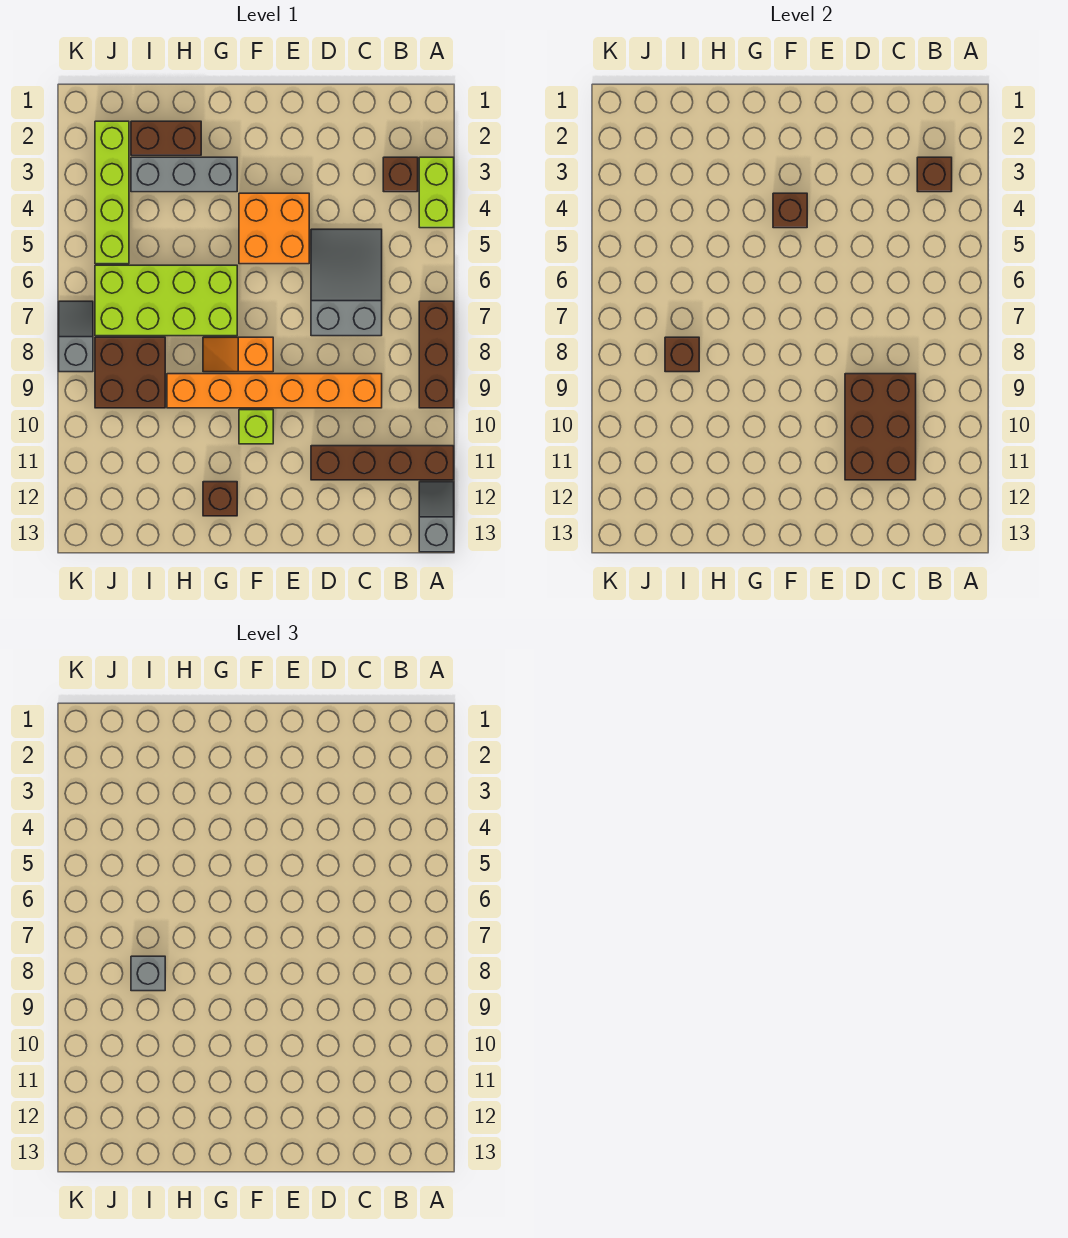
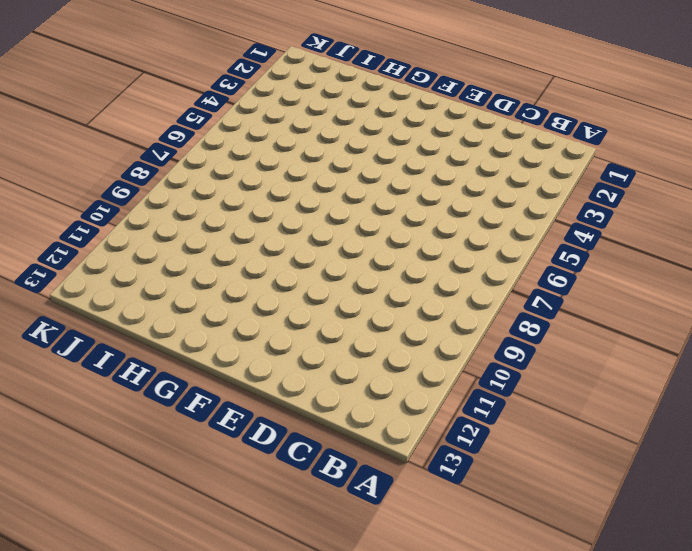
none -> lime 1x2 brick [419,157,454,228]
none -> brown 1x3 brick [419,301,454,408]
none -> brown 1x4 brick [311,446,454,480]

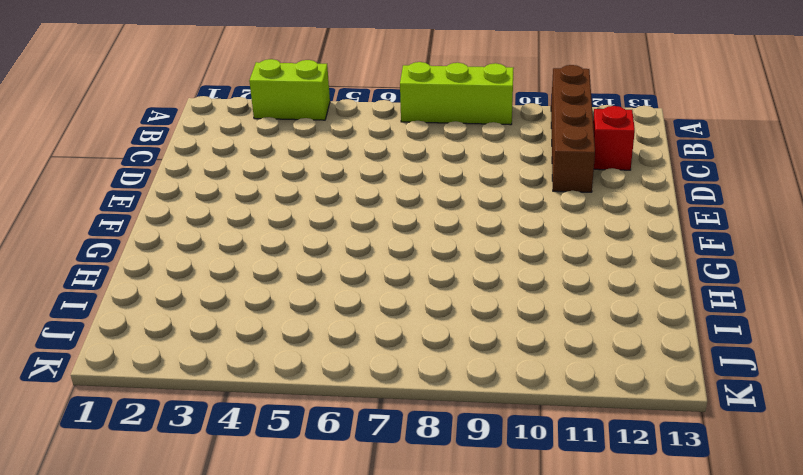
lime 1x3 brick [400,62,514,125] -> brown 1x3 brick [419,301,454,408]
red 1x1 brick [593,106,635,170] -> none
none -> grey 1x2 slope [419,482,454,552]
none -> brown 1x1 brick [383,157,418,192]
none -> grey 2x3 slope [311,229,382,336]

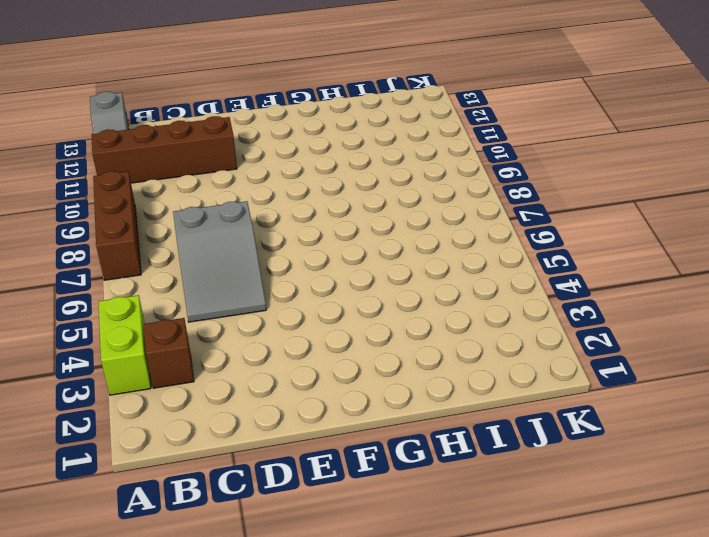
none -> orange 1x6 brick [167,374,382,408]
none -> orange 2x2 brick [239,193,309,264]
none -> orange 1x2 slope [203,337,273,372]

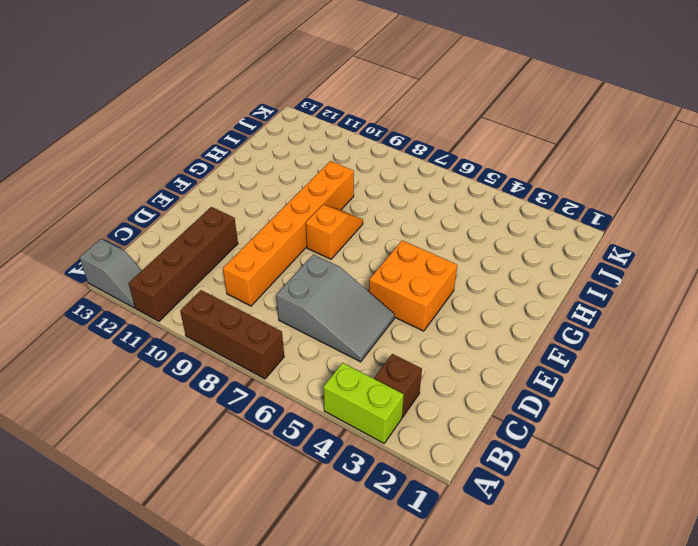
none -> lime 1x1 brick [239,410,273,444]
none -> grey 1x3 brick [131,157,237,192]
none -> lime 2x4 brick [95,265,237,336]

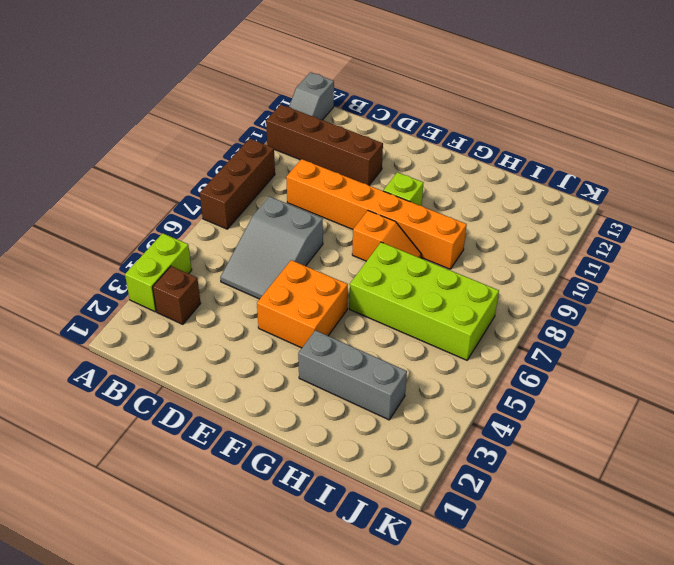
none -> brown 1x1 brick [203,482,237,516]
none -> brown 1x2 brick [131,121,201,155]
none -> brown 2x2 brick [95,337,165,408]

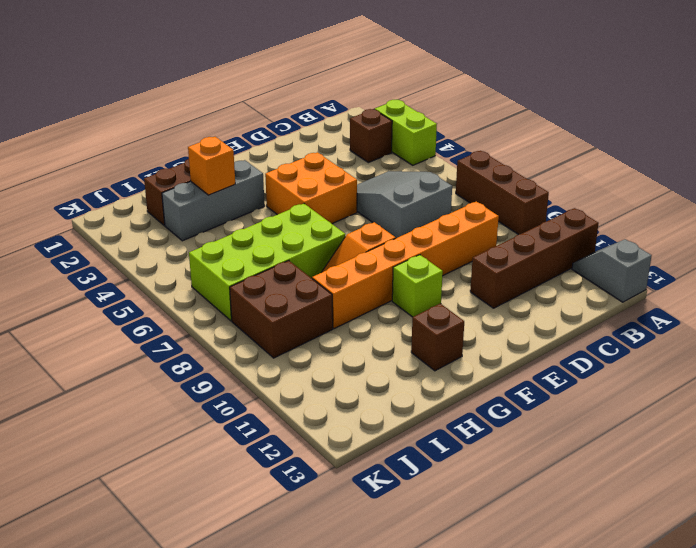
orange 1x1 brick [188,137,235,195] -> none
none -> lime 1x4 brick [95,121,129,264]
none -> grey 1x2 slope [59,301,93,372]
none -> brown 1x1 brick [917,157,952,192]

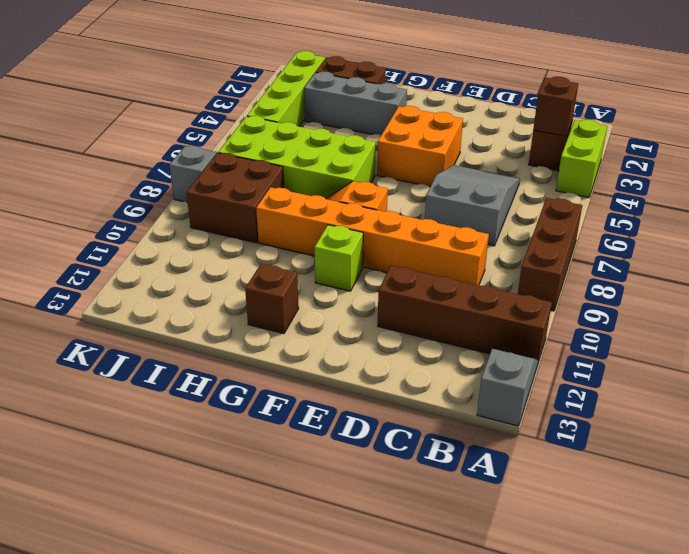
none -> brown 2x3 brick [845,374,916,480]
none -> brown 1x1 brick [773,193,807,228]
none -> brown 1x1 brick [665,337,699,372]

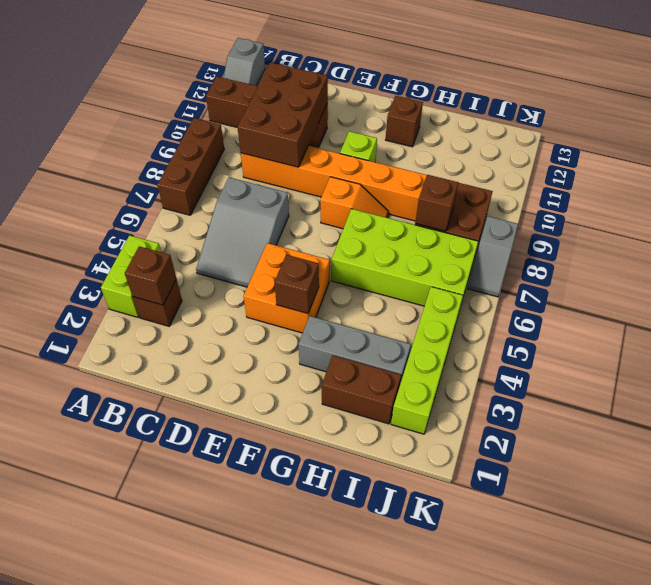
none -> grey 1x1 brick [131,956,165,991]

